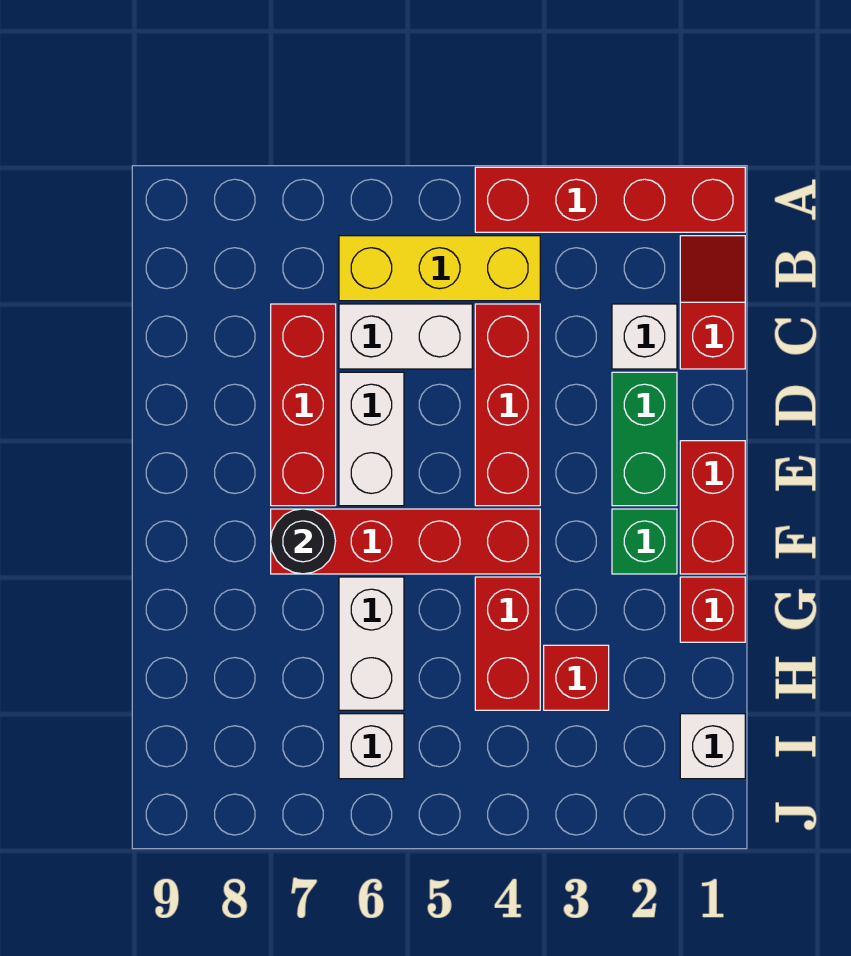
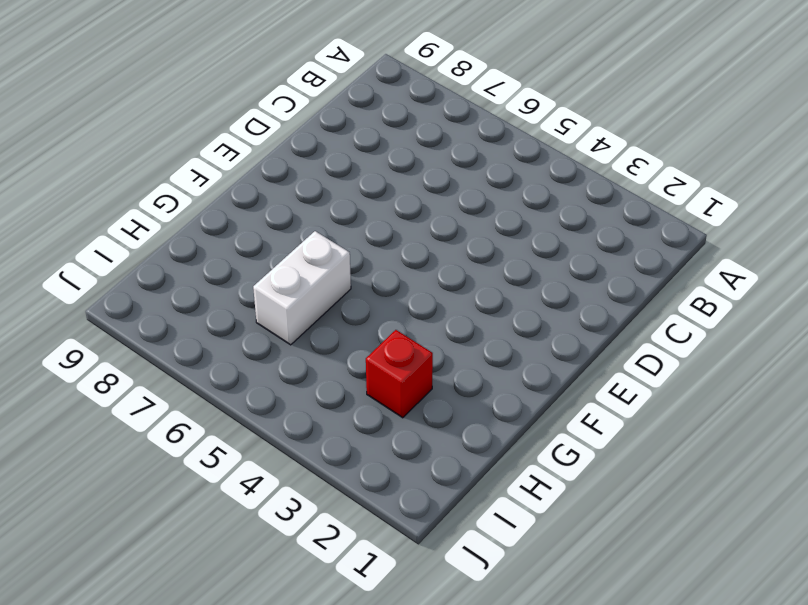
none -> red 1x4 brick [475,167,745,232]
none -> red 1x2 slope [680,236,745,369]
none -> yellow 1x3 brick [339,236,540,301]

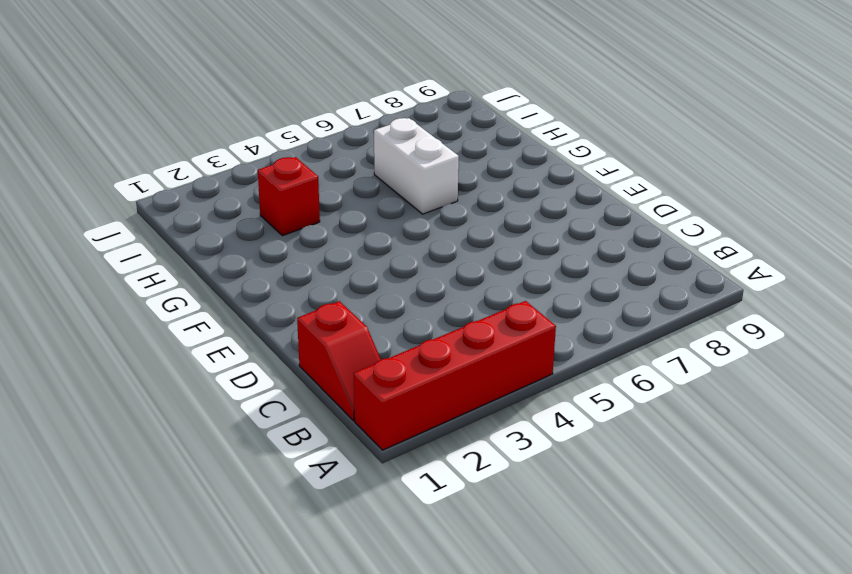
none -> yellow 1x3 brick [339,236,540,301]
none -> white 1x1 brick [612,304,677,369]
none -> red 1x3 brick [475,304,540,506]

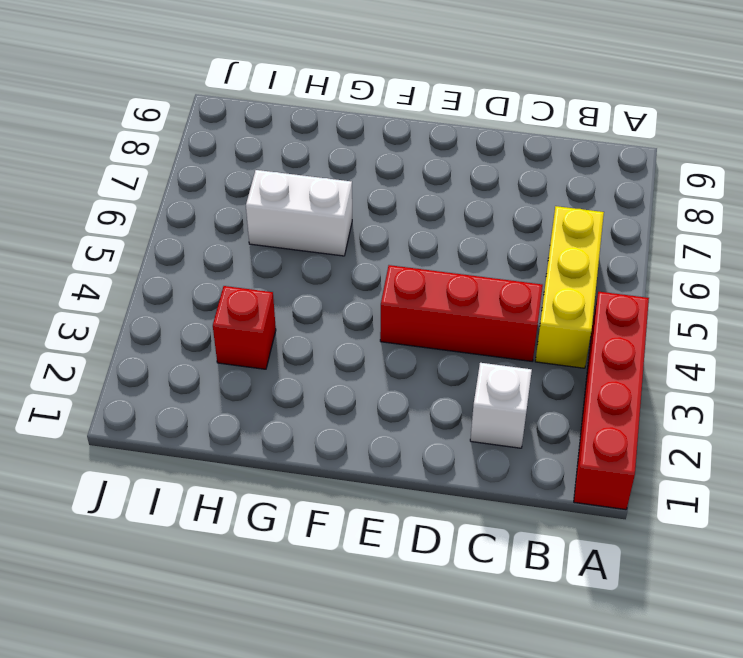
none -> red 1x2 slope [680,236,745,369]
none -> white 1x2 brick [339,304,472,369]
none -> red 1x3 brick [271,304,336,506]

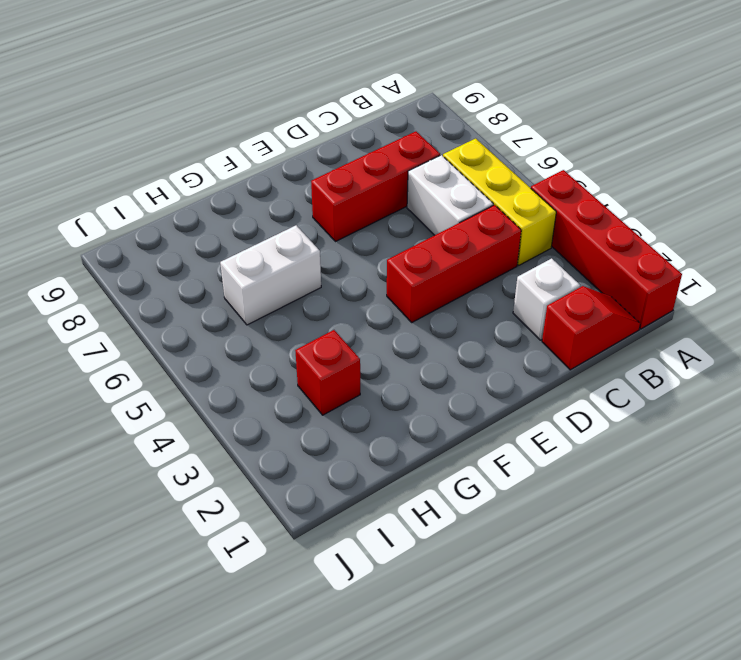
none -> green 1x2 brick [612,372,677,506]
none -> white 1x2 brick [339,372,404,506]
none -> red 1x2 brick [680,441,745,574]

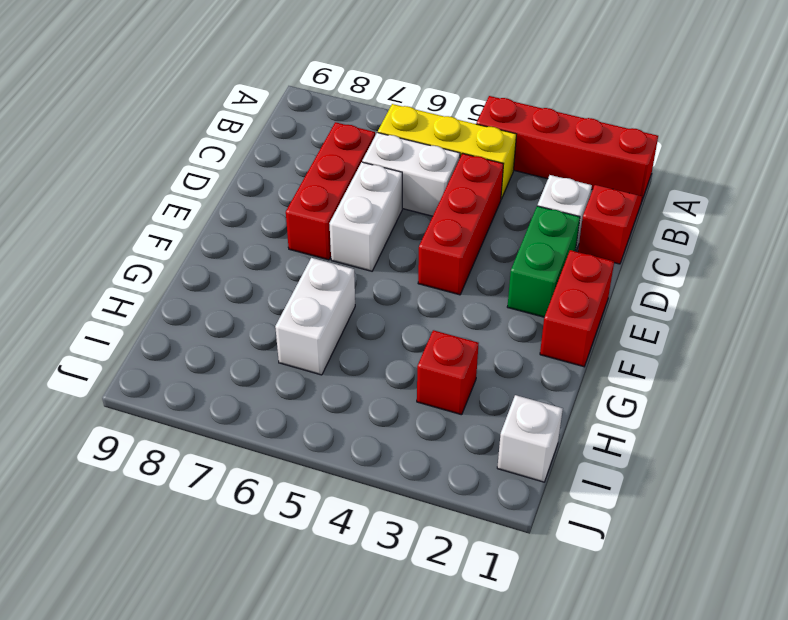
none -> green 1x1 brick [612,509,677,574]
none -> red 1x4 brick [271,509,540,574]
none -> red 1x1 brick [680,577,745,642]

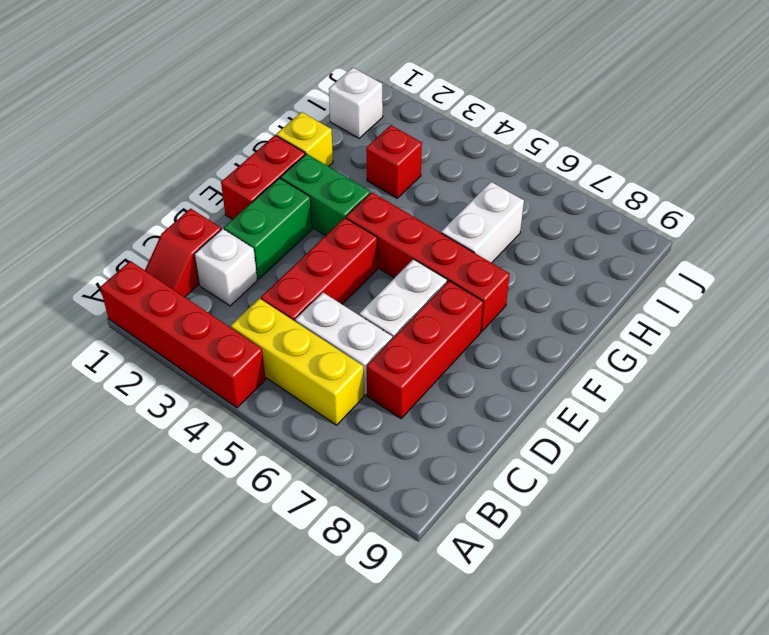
green 1x2 brick [281,154,370,236] -> green 1x1 brick [612,509,677,574]
yellow 1x1 brick [276,112,333,167] -> red 1x1 brick [680,577,745,642]
none -> red 1x2 brick [475,577,540,710]
none -> white 1x1 brick [339,714,404,779]
none -> black 1x1 round brick [271,509,336,574]

